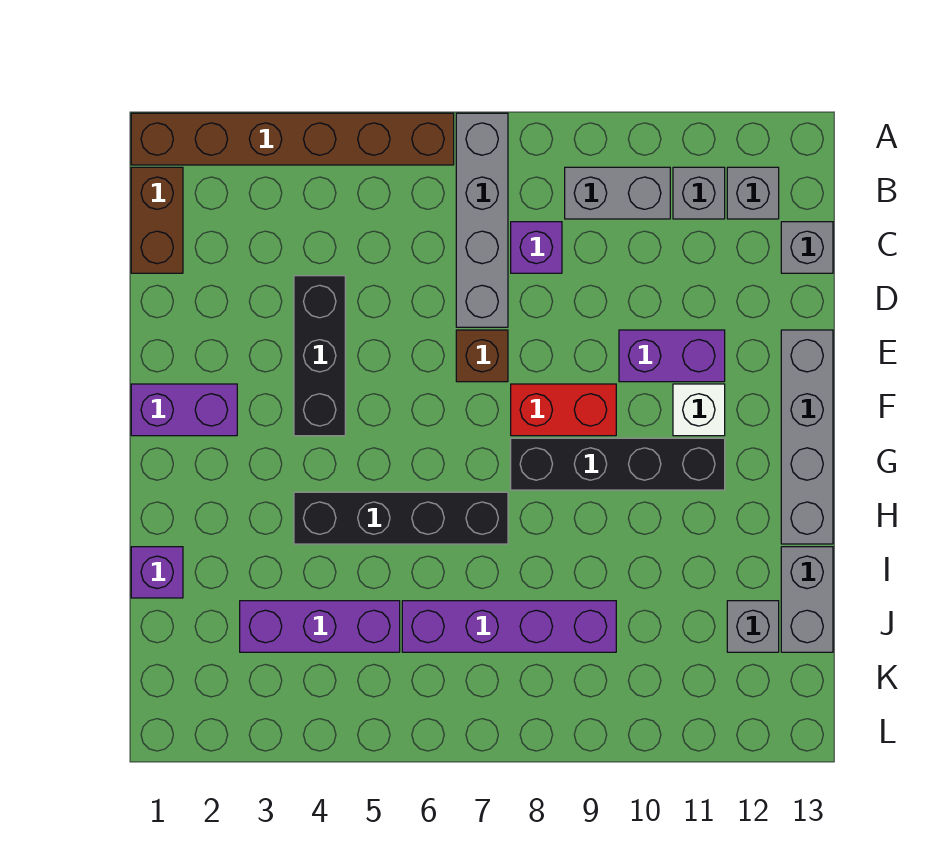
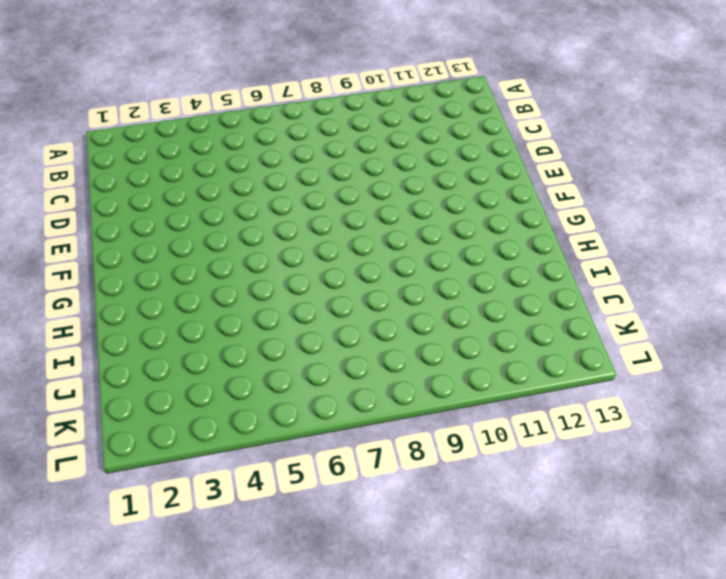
none -> brown 1x6 brick [131,113,454,165]
none -> grey 1x4 brick [456,113,508,327]
none -> brown 1x2 brick [131,167,183,273]

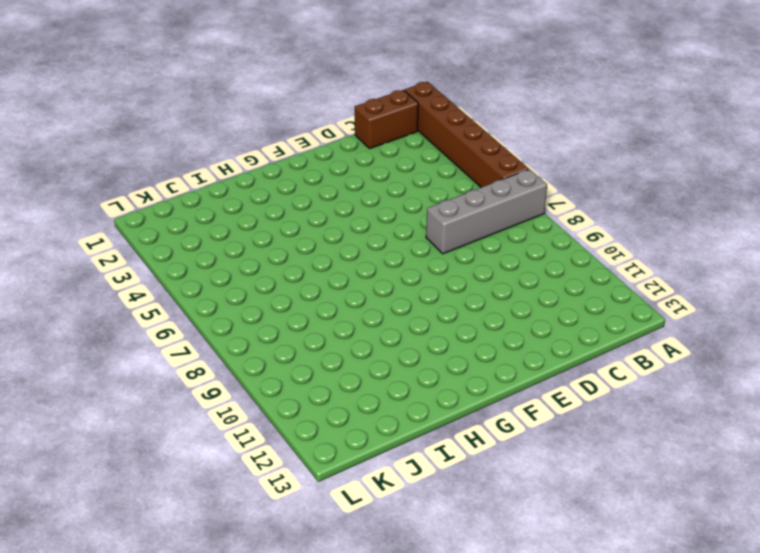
none -> grey 1x2 brick [565,167,670,219]
none -> grey 1x1 brick [673,167,725,219]
none -> grey 1x1 brick [727,167,779,219]

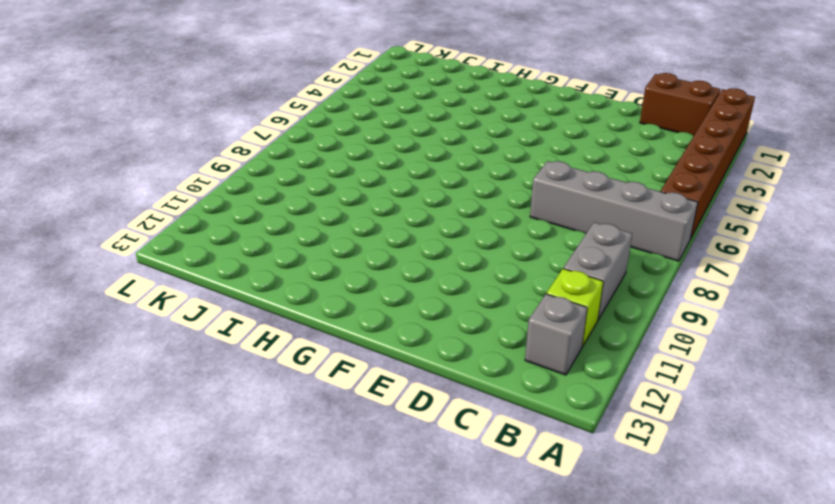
lime 1x1 brick [547,269,603,347] -> grey 1x1 brick [673,167,725,219]
none -> purple 1x1 brick [511,222,562,273]
none -> grey 1x1 brick [781,222,833,273]
none -> black 1x3 brick [294,276,345,436]

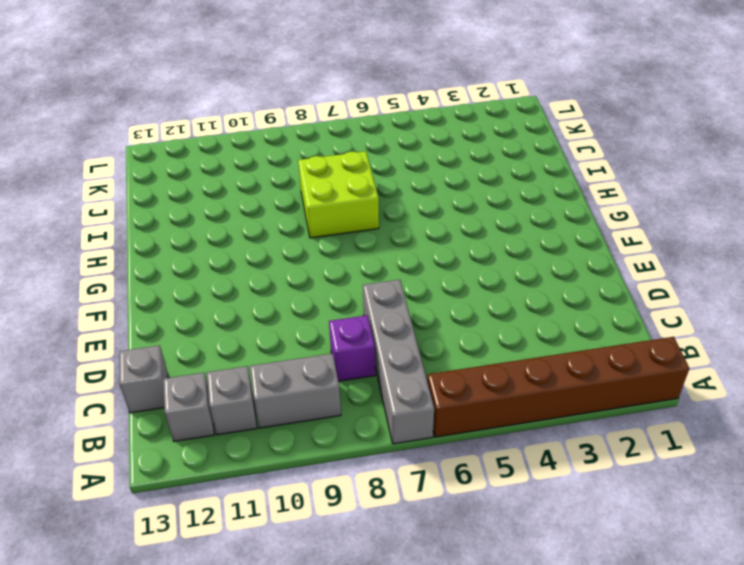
lime 2x2 brick [298,151,379,238] -> black 1x4 brick [294,492,508,544]
none -> brown 1x2 brick [131,167,183,273]
none -> black 1x3 brick [294,276,345,436]
none -> brown 1x1 brick [456,330,508,382]

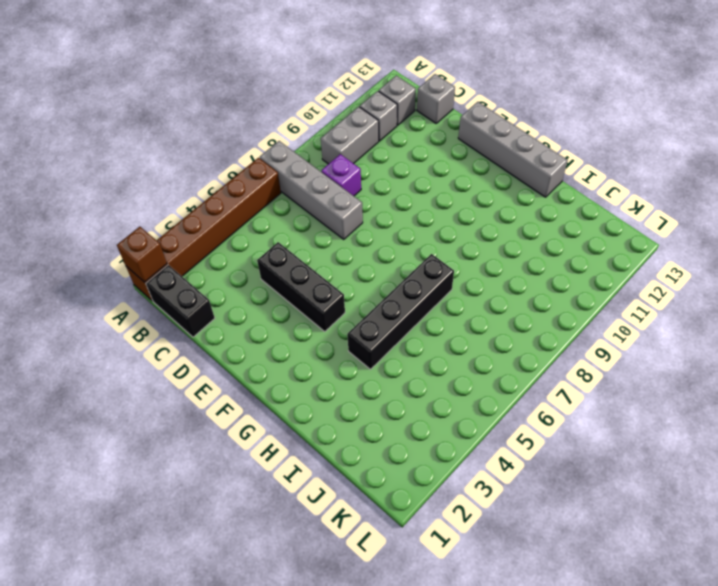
brown 1x1 brick [117,227,167,282] -> brown 1x1 brick moved to [456,330,508,382]
black 1x2 brick [146,265,215,337] -> brown 1x2 brick [131,167,183,273]
none -> purple 1x2 brick [619,330,725,382]
none -> purple 1x2 brick [131,384,237,436]
none -> red 1x2 brick [511,384,616,436]

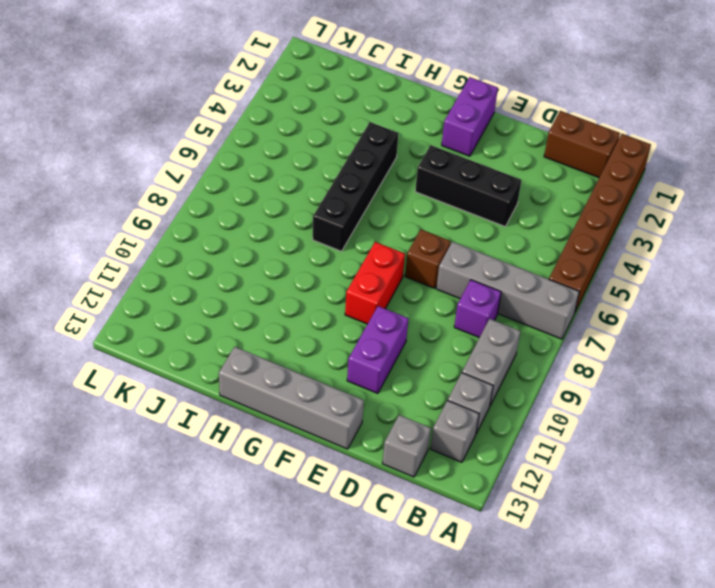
none -> white 1x1 brick [673,384,725,436]
none -> black 1x4 brick [511,438,725,490]
none -> purple 1x1 brick [131,547,183,598]

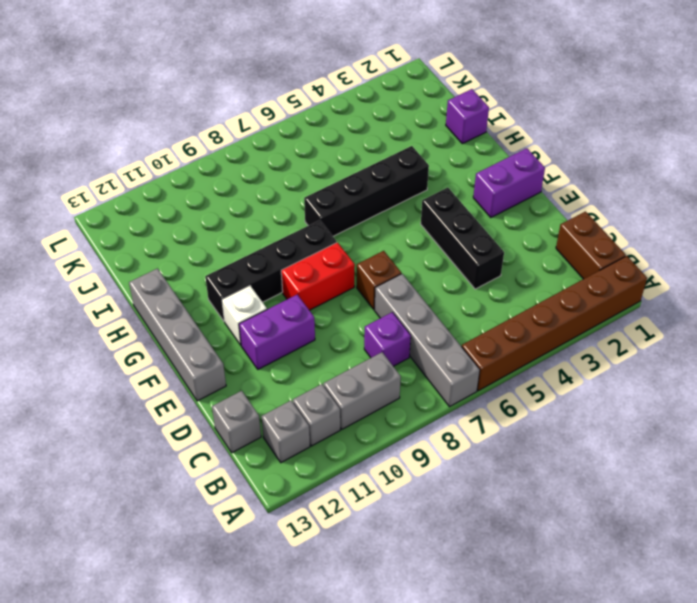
none -> grey 1x2 brick [781,547,833,652]
none -> purple 1x3 brick [240,601,400,652]
none -> purple 1x4 brick [402,601,616,652]

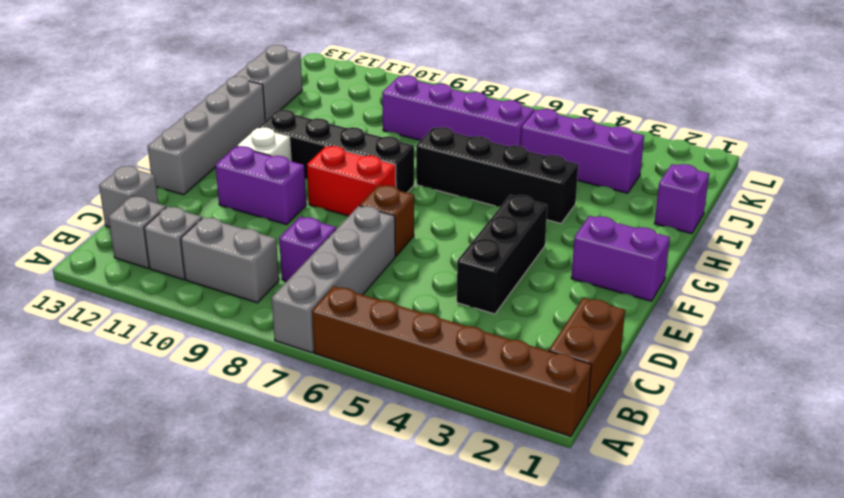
none -> grey 1x1 brick [727,601,779,652]

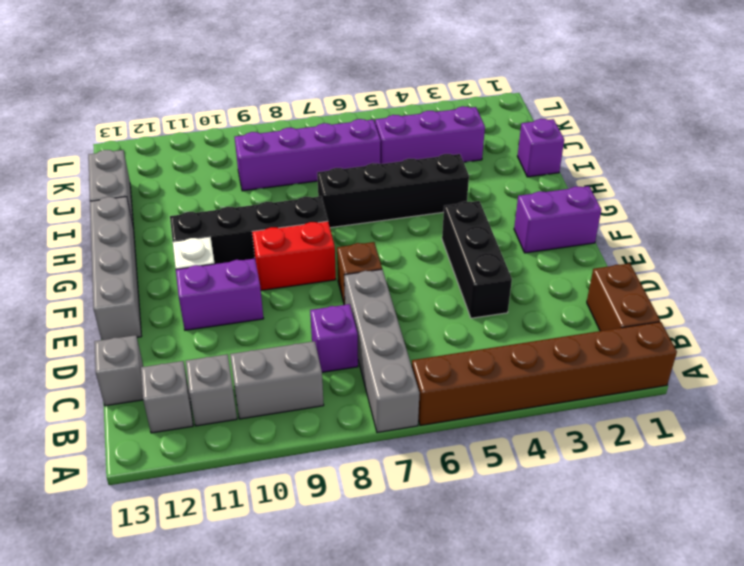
none -> grey 1x1 brick [727,601,779,652]

